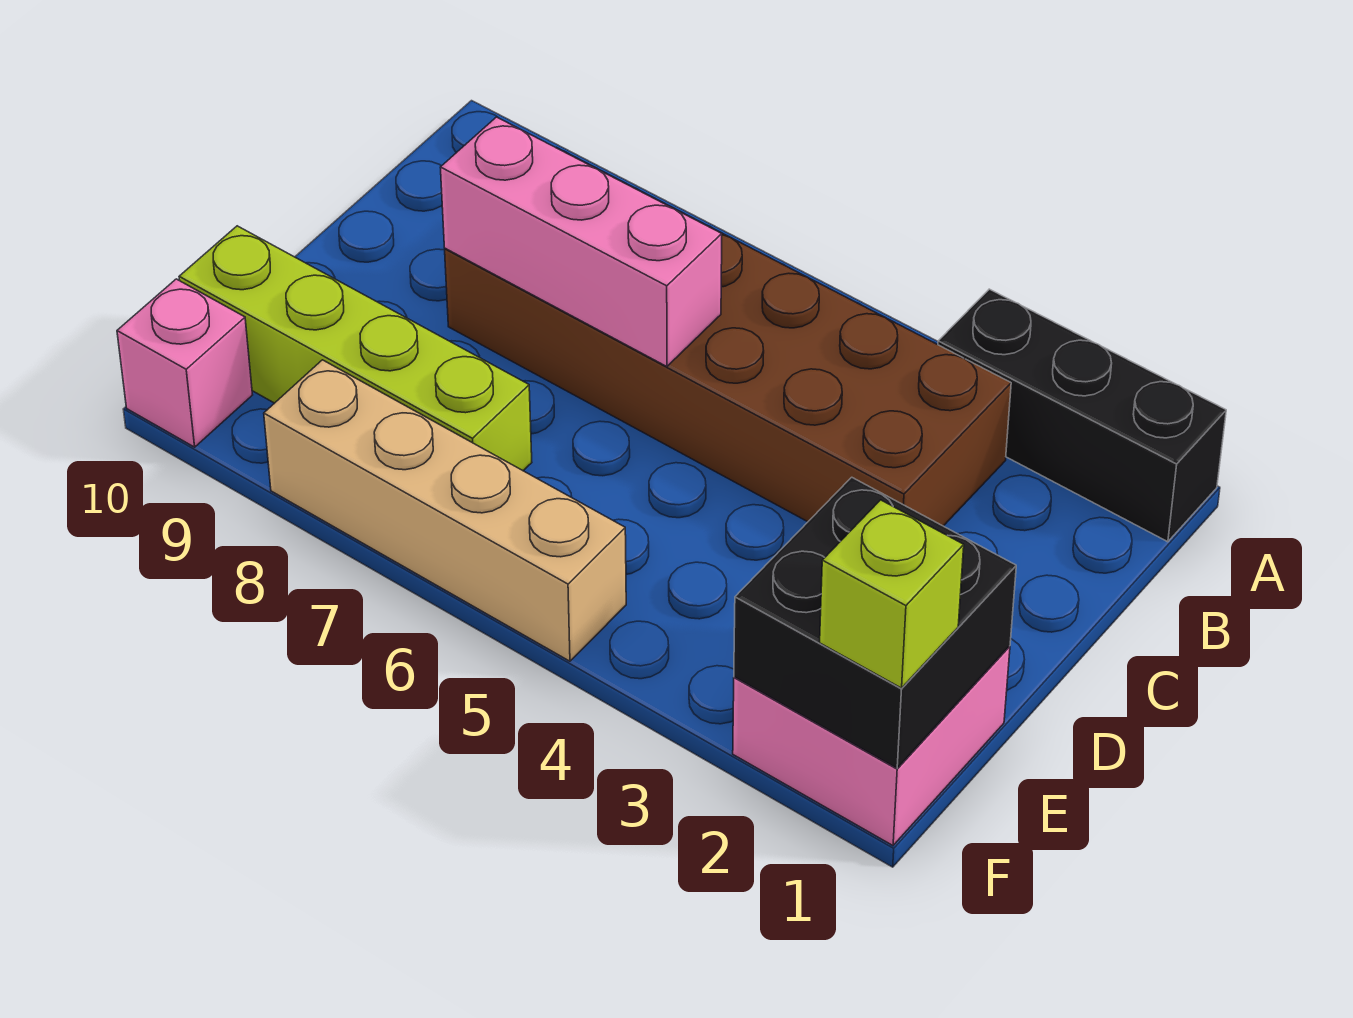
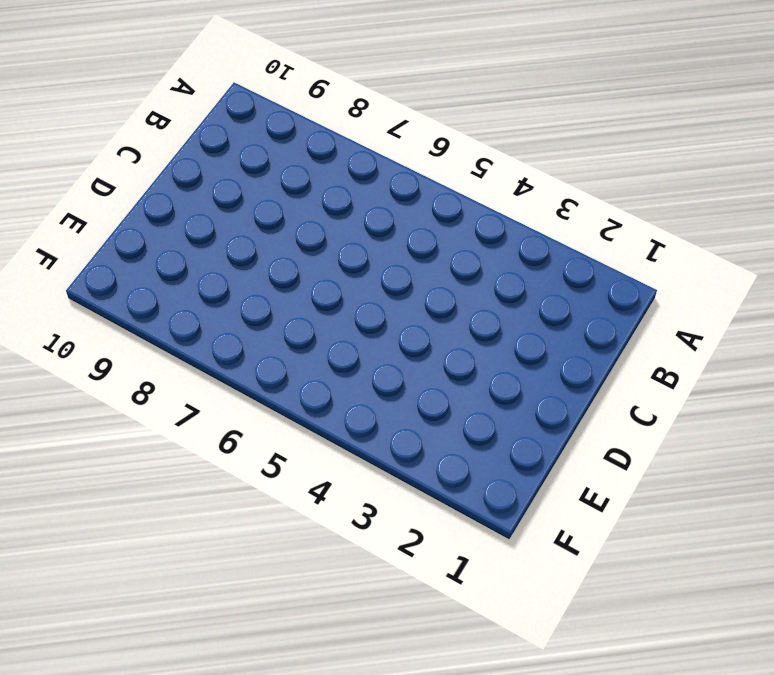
none -> black 1x3 brick [938,289,1226,542]
none -> brown 2x6 brick [445,147,1011,526]

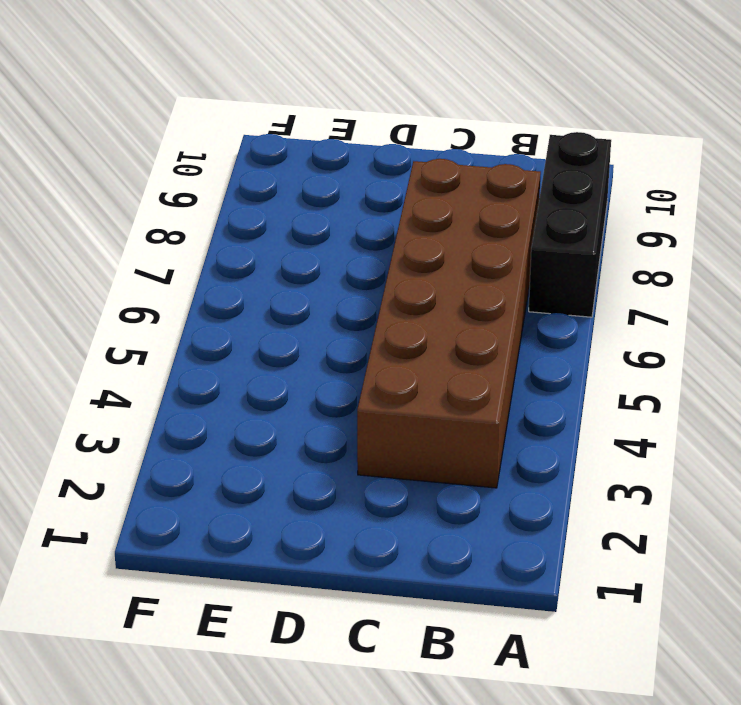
black 1x3 brick [529,132,611,317] -> black 1x3 brick moved to [938,289,1226,542]
none -> pink 2x2 brick [733,646,1010,845]
none -> lime 1x4 brick [179,226,532,471]

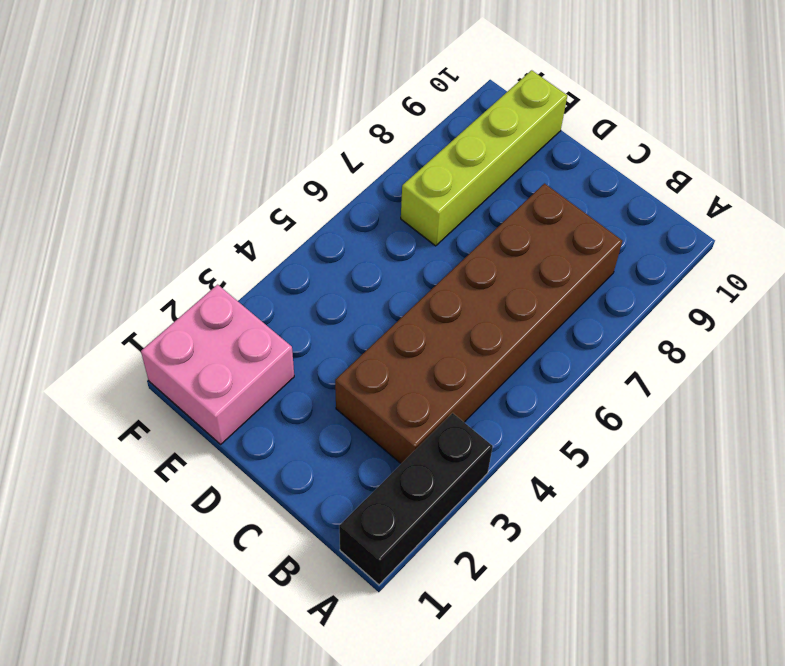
none -> tan 1x4 brick [264,360,626,661]
none -> pink 1x1 brick [117,279,252,447]

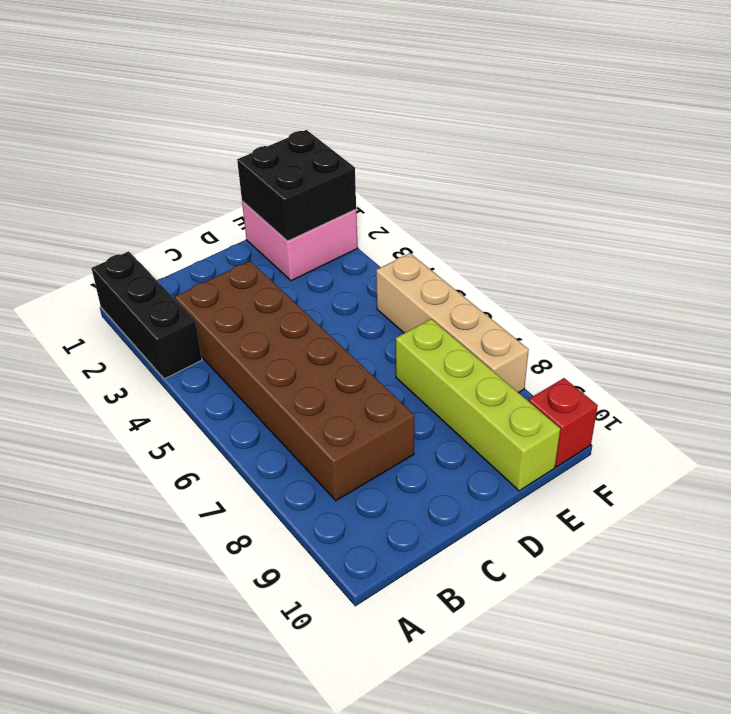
red 1x1 brick [529,378,598,467] -> pink 1x1 brick [117,279,252,447]
none -> pink 1x3 brick [440,117,722,367]
none -> lime 1x1 brick [820,500,964,688]

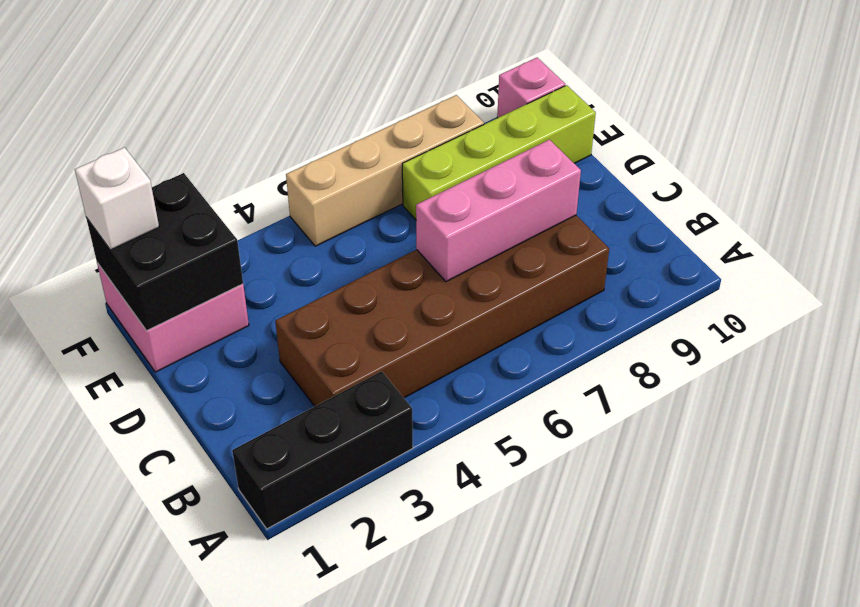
white 1x1 brick [75,147,159,250] -> lime 1x1 brick [820,500,964,688]

